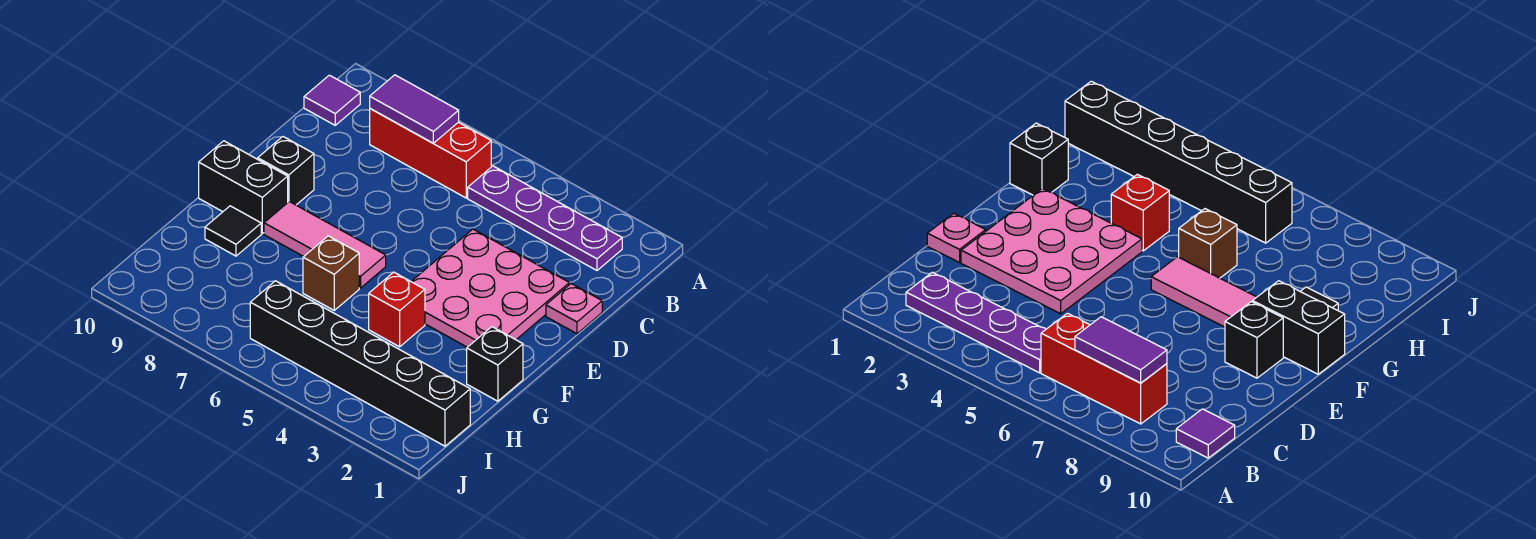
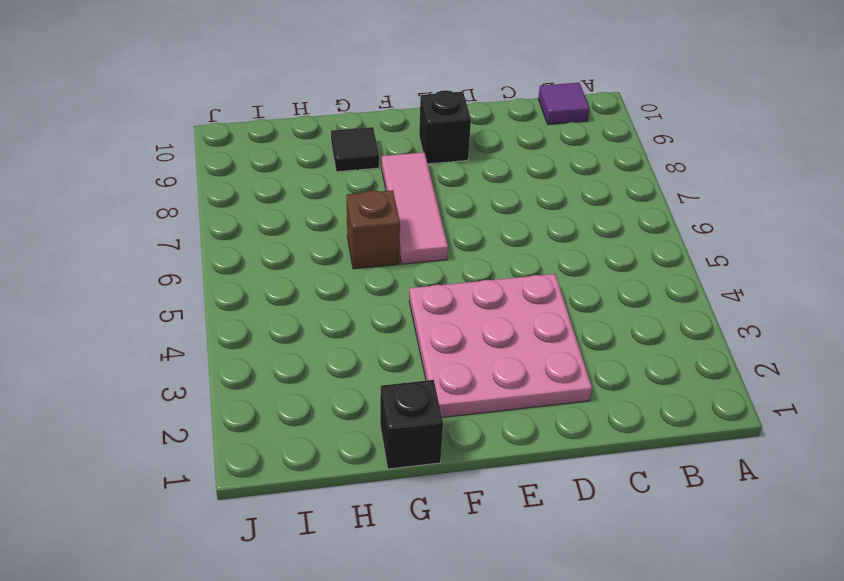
none -> purple 1x4 plate [468,166,622,270]
none -> red 1x3 brick [370,109,491,198]
none -> pink 1x1 plate [546,284,602,334]

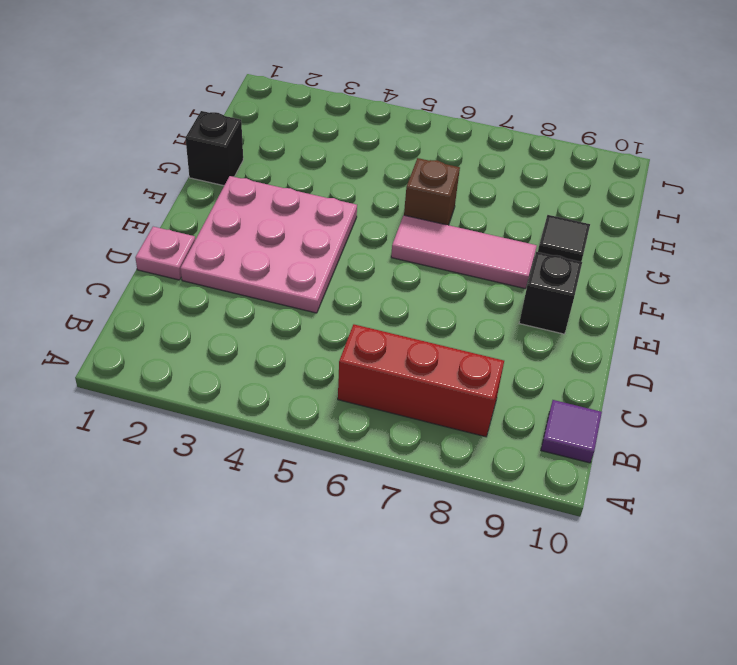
none -> purple 1x4 plate [468,166,622,270]
none -> black 1x2 brick [199,141,288,233]
none -> red 1x1 brick [369,272,425,347]

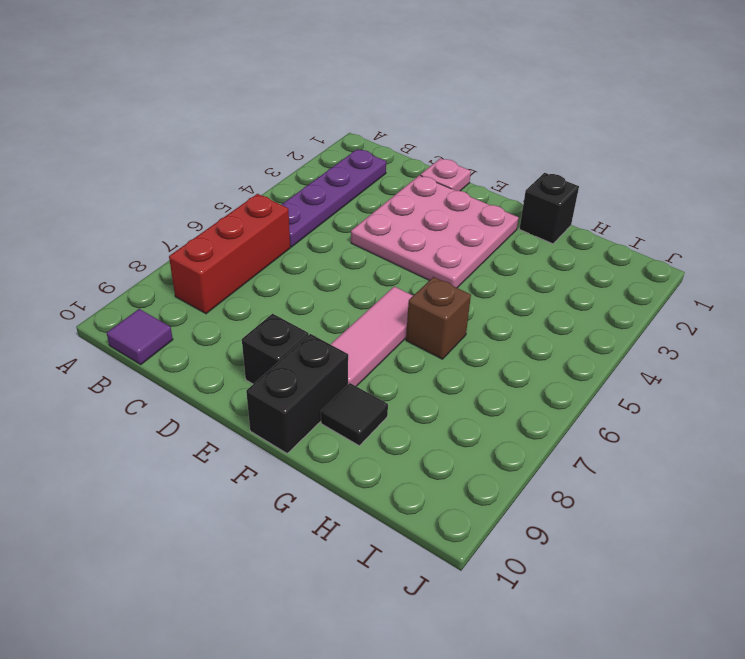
none -> red 1x1 brick [369,272,425,347]
none -> black 1x6 brick [250,281,470,446]
none -> purple 1x2 tile [370,75,459,143]

